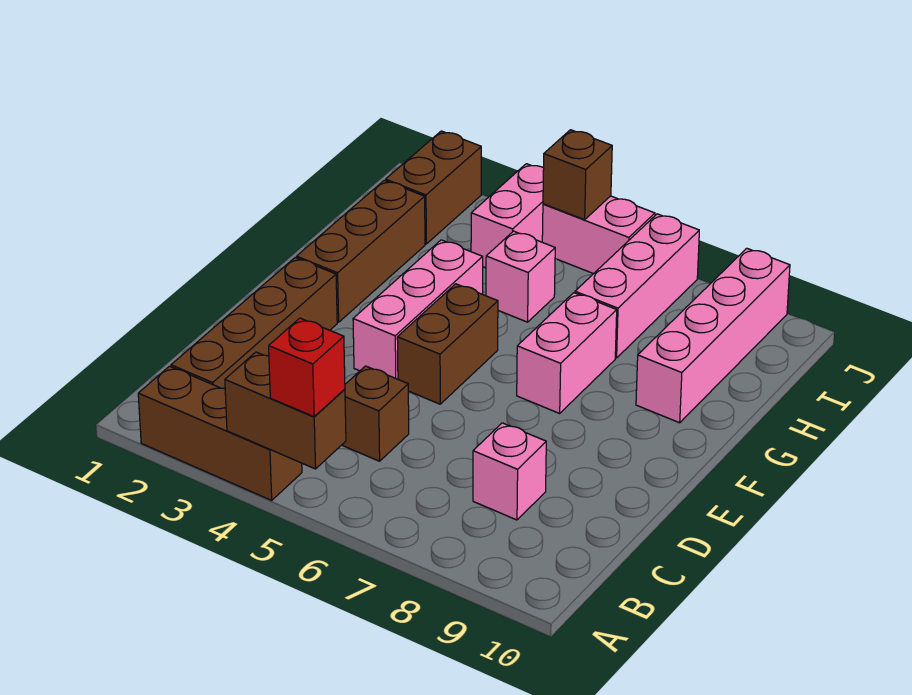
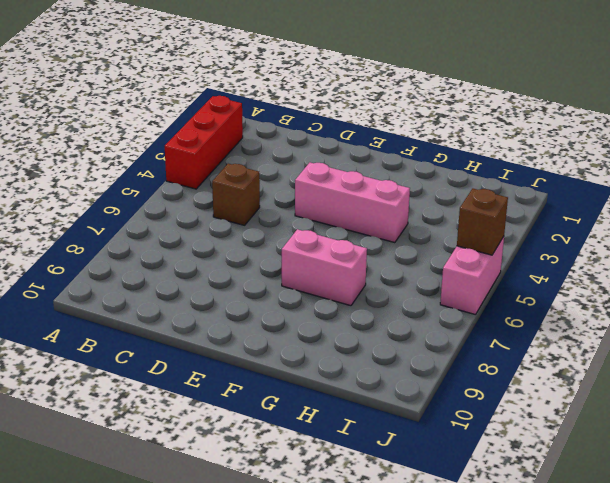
red 1x3 brick [165,96,243,189] -> brown 1x3 brick [138,366,302,500]
none -> brown 1x4 brick [171,258,337,389]
none -> pink 1x1 brick [473,423,546,520]
none -> brown 1x2 brick [397,284,498,404]

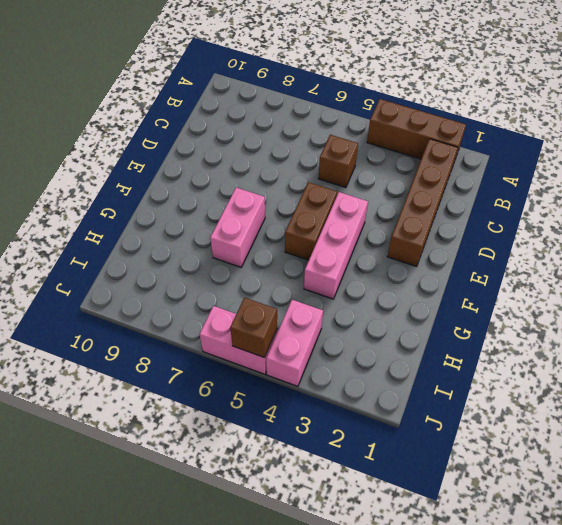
none -> pink 1x1 brick [473,423,546,520]
none -> brown 1x3 brick [297,180,425,322]
none -> pink 1x4 brick [636,248,790,423]

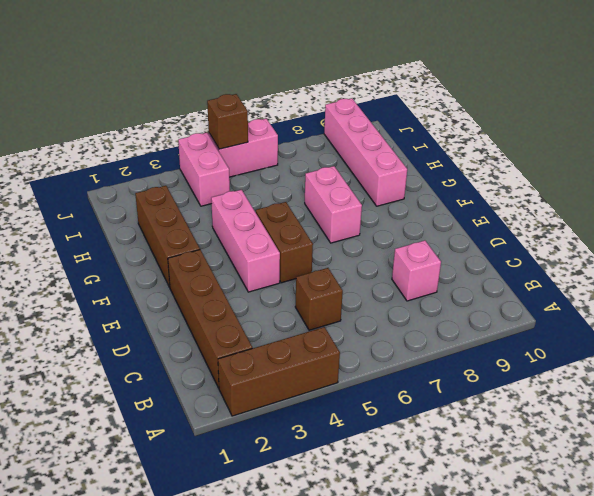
none -> pink 1x1 brick [486,231,555,322]
none -> pink 1x3 brick [575,214,699,358]
none -> brown 1x2 brick [386,131,481,244]

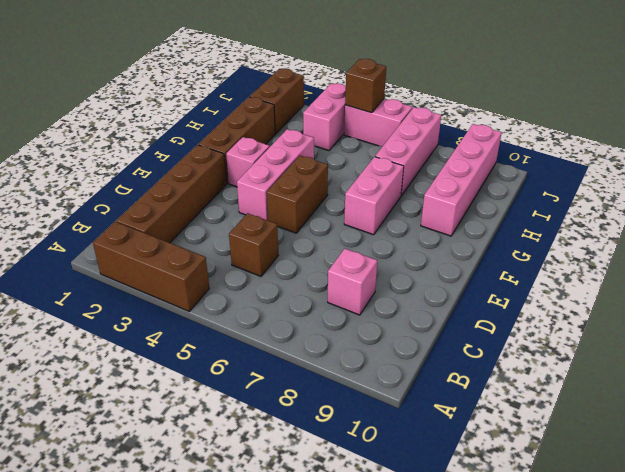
pink 1x1 brick [226,137,270,187] -> pink 1x1 brick moved to [486,231,555,322]
none -> brown 1x2 brick [225,352,346,469]
none -> red 1x1 brick [269,318,345,417]

